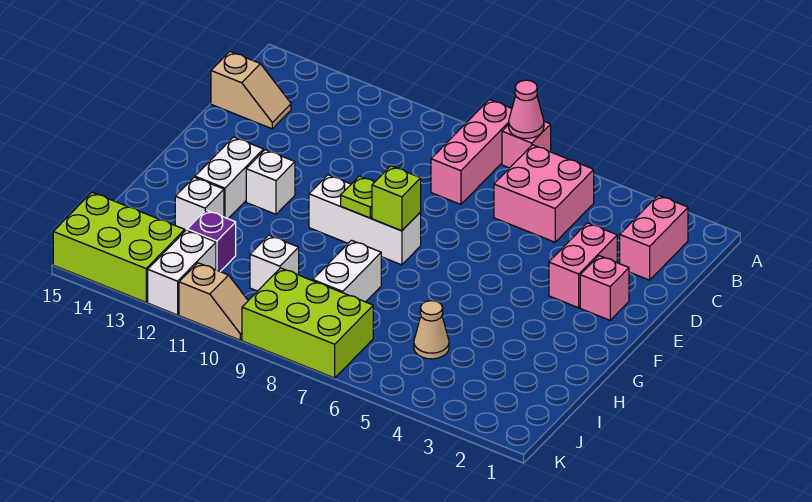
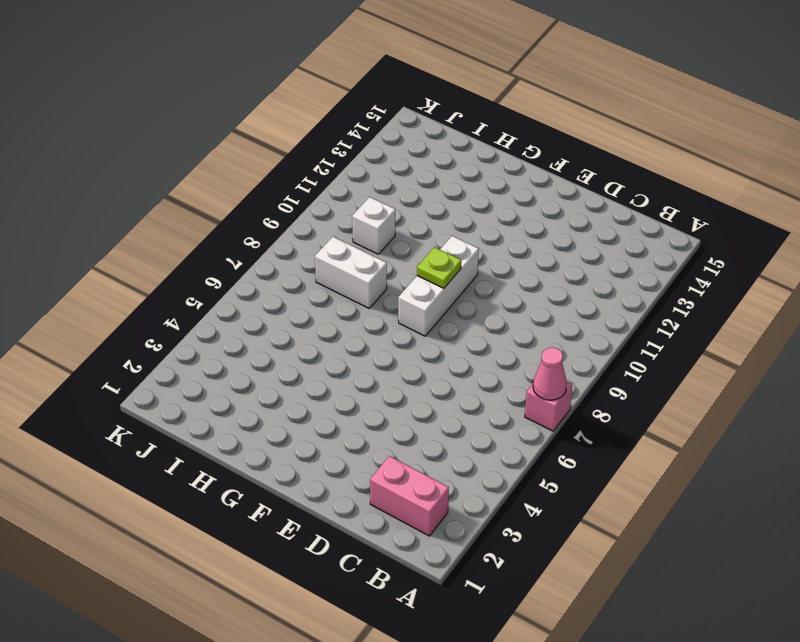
none -> pink 1x3 brick [431,100,512,204]
none -> pink 2x2 brick [494,145,594,242]
none -> tan 1x2 slope [211,52,291,129]

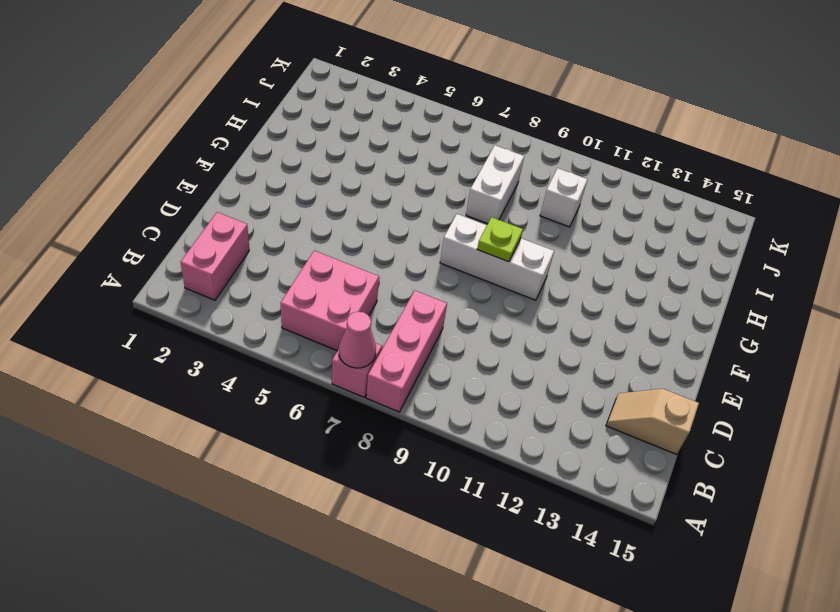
none -> pink 1x2 brick [549,223,617,308]
none -> pink 1x1 brick [580,256,629,320]
none -> white 1x1 brick [246,150,295,214]

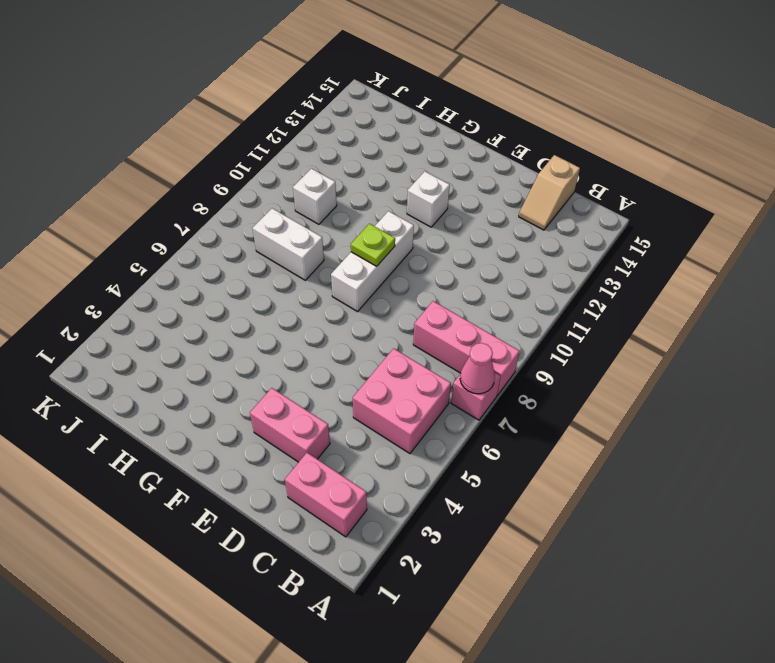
none -> pink 1x1 brick [580,256,629,320]
none -> white 1x2 brick [195,137,263,219]
none -> white 1x1 brick [175,177,224,231]

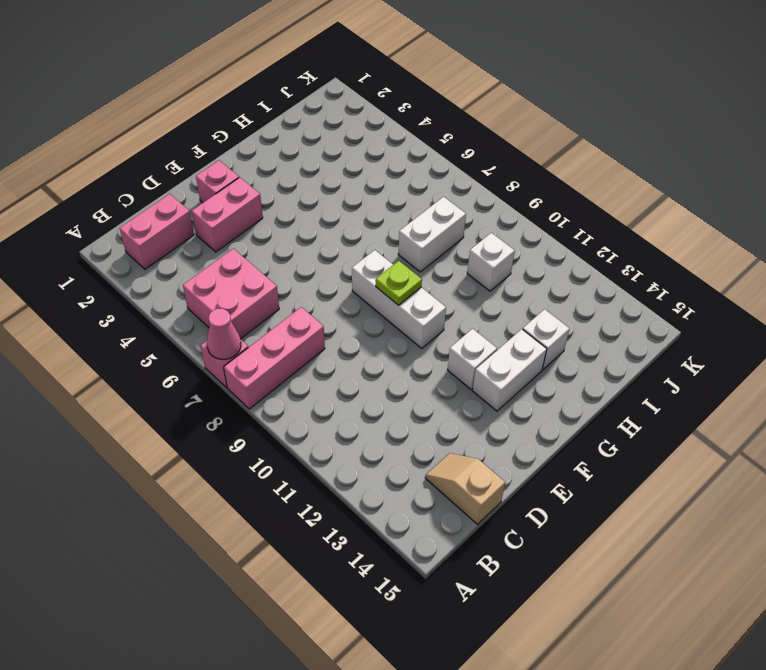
none -> tan 1x1 cone [414,301,449,359]
none -> purple 1x1 brick [187,210,236,271]
none -> lime 2x3 brick [242,268,373,378]

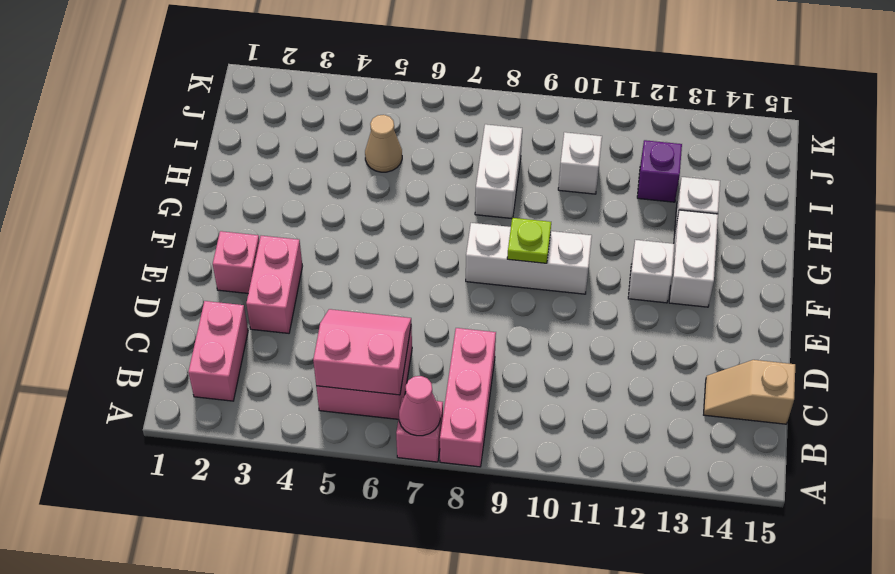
pink 2x2 slope [313,309,411,395] -> none
none -> lime 2x3 brick [242,268,373,378]
none -> white 1x2 brick [148,230,216,315]
none -> lime 2x3 brick [53,192,185,302]

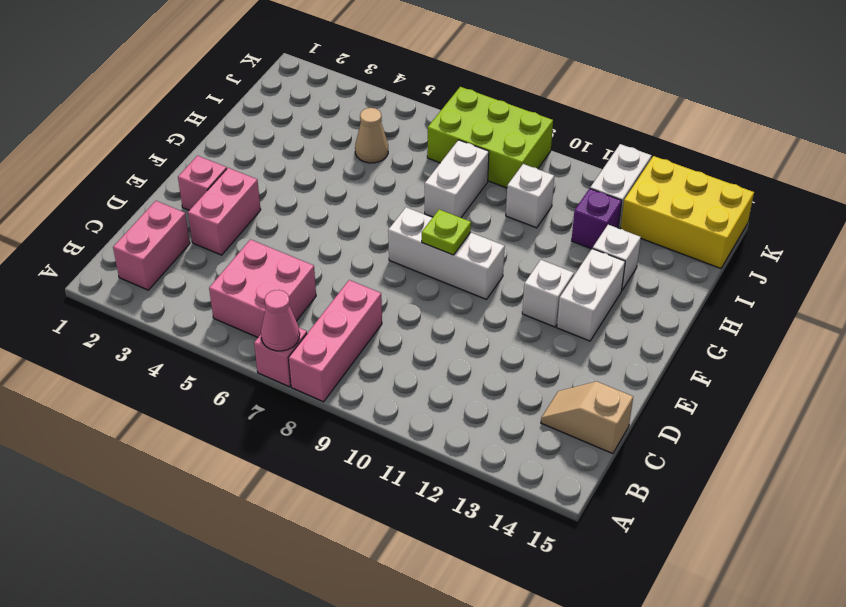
yellow 2x3 brick [621,156,754,268] -> lime 2x3 brick [53,192,185,302]
none -> tan 1x2 slope [179,263,248,340]
none -> lime 1x1 brick [372,166,421,231]

